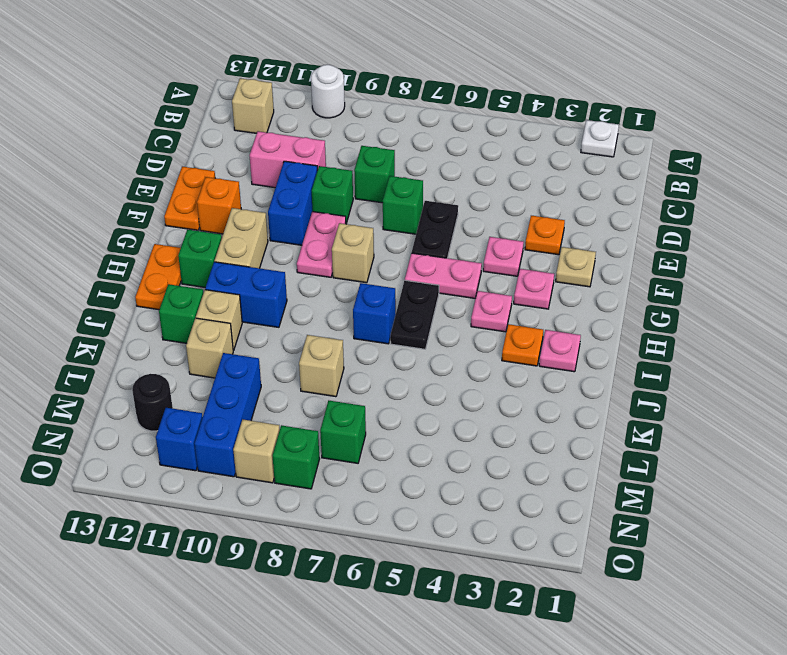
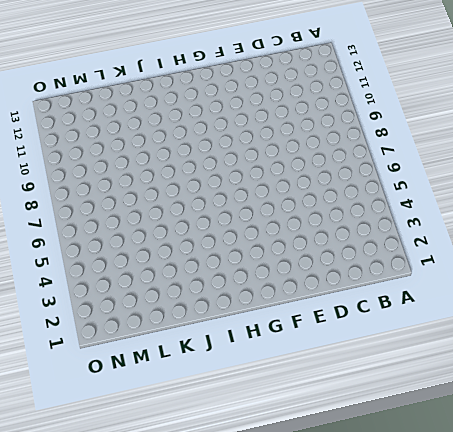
none -> white 1x1 plate [581,120,619,157]
none -> white 1x1 round brick [311,65,345,118]
none -> tan 1x1 brick [232,78,274,133]
none -> green 1x1 brick [354,146,395,203]

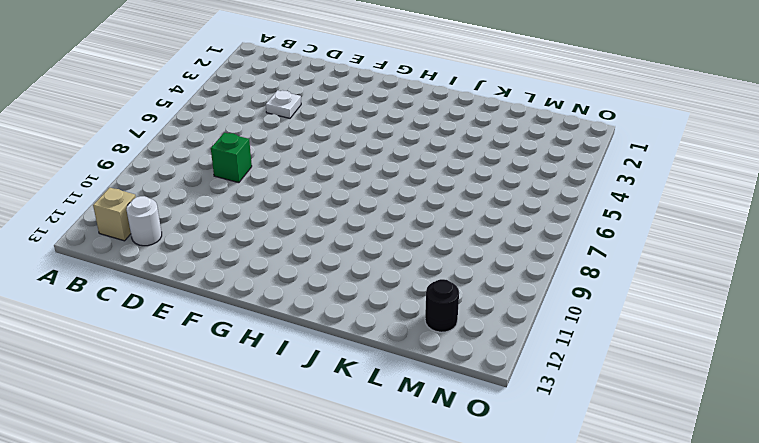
white 1x1 round brick [126,196,162,246] -> white 1x1 round brick moved to [311,65,345,118]
white 1x1 plate [266,90,301,118] -> white 1x1 plate moved to [581,120,619,157]
none -> pink 1x2 brick [249,131,326,188]
none -> orange 1x1 plate [525,216,565,255]
none -> black 1x2 plate [412,201,458,258]
none -> green 1x1 brick [383,176,423,234]

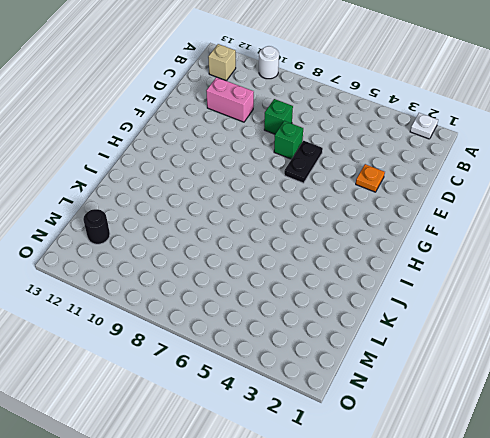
none -> green 1x1 brick [312,166,353,223]
none -> blue 1x2 brick [268,161,317,245]
none -> orange 1x2 plate [164,167,215,230]
none -> tan 1x1 plate [556,247,596,287]

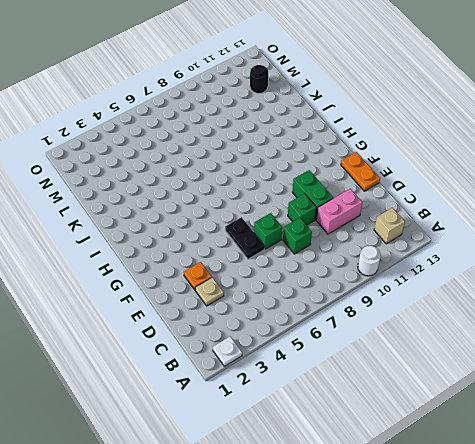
tan 1x1 plate [195,277,224,306] -> tan 1x1 plate moved to [556,247,596,287]
green 1x2 brick [292,170,333,220] -> blue 1x2 brick [268,161,317,245]
none -> pink 1x1 plate [483,237,524,276]
none -> pink 1x2 plate [297,212,346,277]
none -> orange 1x1 brick [197,177,241,234]
none -> pink 1x1 plate [514,269,554,309]

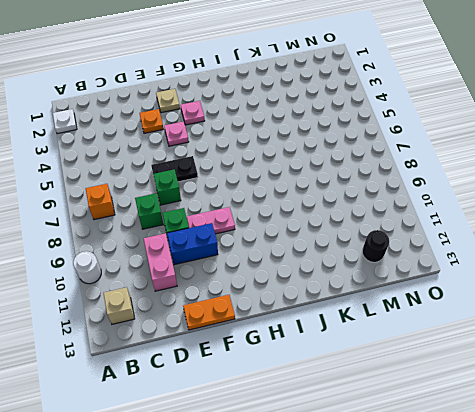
orange 1x1 brick [86,184,115,220] -> orange 1x1 brick moved to [197,177,241,234]
none -> pink 1x2 plate [405,253,482,298]
none -> tan 1x1 brick [332,223,374,283]
none -> tan 1x2 brick [215,208,268,268]
none -> pink 1x1 plate [471,291,512,332]

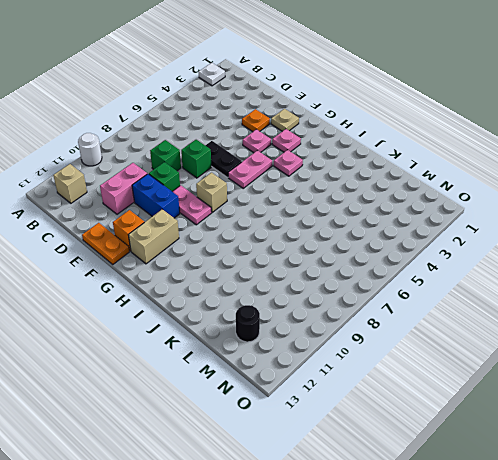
tan 1x2 brick [128,209,179,264] -> tan 1x2 brick turned to [215,208,268,268]
none -> black 1x2 plate [390,280,439,349]
none -> green 1x1 brick [178,229,222,287]
none -> orange 1x2 plate [135,244,181,310]
none -> pink 1x1 plate [539,330,581,372]

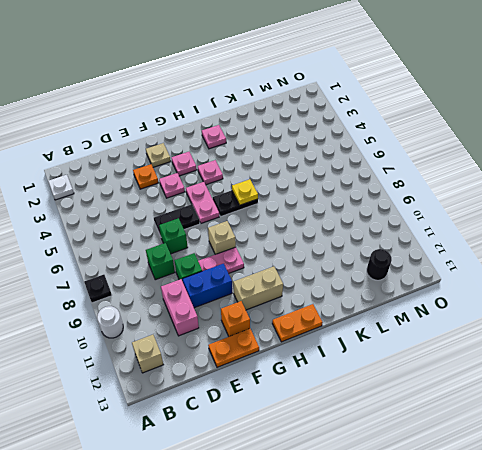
black 1x1 plate [84,275,112,303] -> none
yellow 1x1 plate [232,179,258,205] -> none
none -> green 1x1 brick [178,229,222,287]
none -> orange 1x1 plate [502,324,543,366]
none -> blue 1x1 brick [353,283,396,344]
none -> blue 1x2 brick [205,262,287,327]

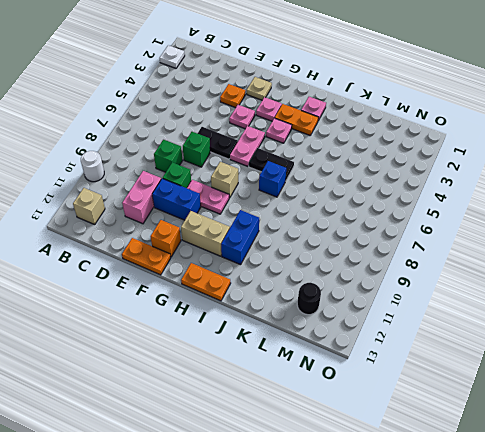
orange 1x2 plate [275,104,318,135] -> orange 1x1 plate [502,324,543,366]
none -> green 1x1 brick [178,229,222,287]
none -> tan 1x1 brick [196,290,242,351]
none -> green 1x1 brick [159,284,203,343]
none -> tan 1x1 brick [299,335,344,397]

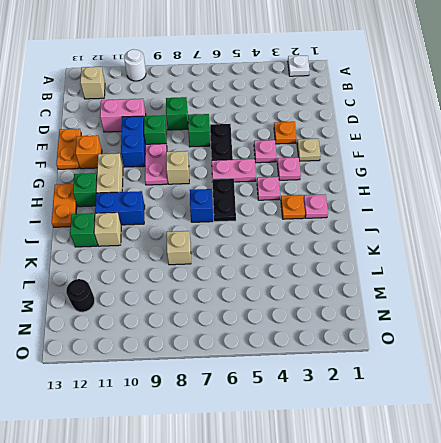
none -> tan 1x1 brick [186,318,233,378]
none -> blue 1x3 brick [194,353,261,477]
none -> green 1x1 brick [320,401,366,463]
none -> green 1x1 brick [273,425,320,489]

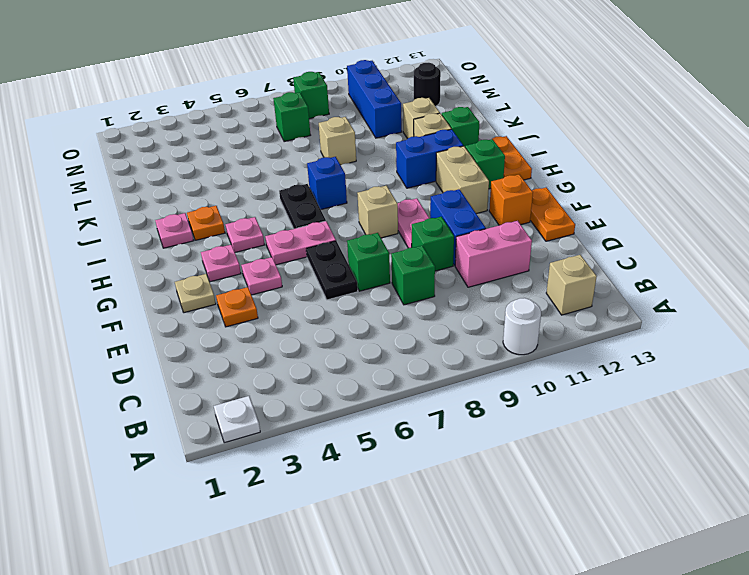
none -> tan 1x1 brick [233,420,280,483]
none -> blue 1x1 brick [156,408,203,471]

